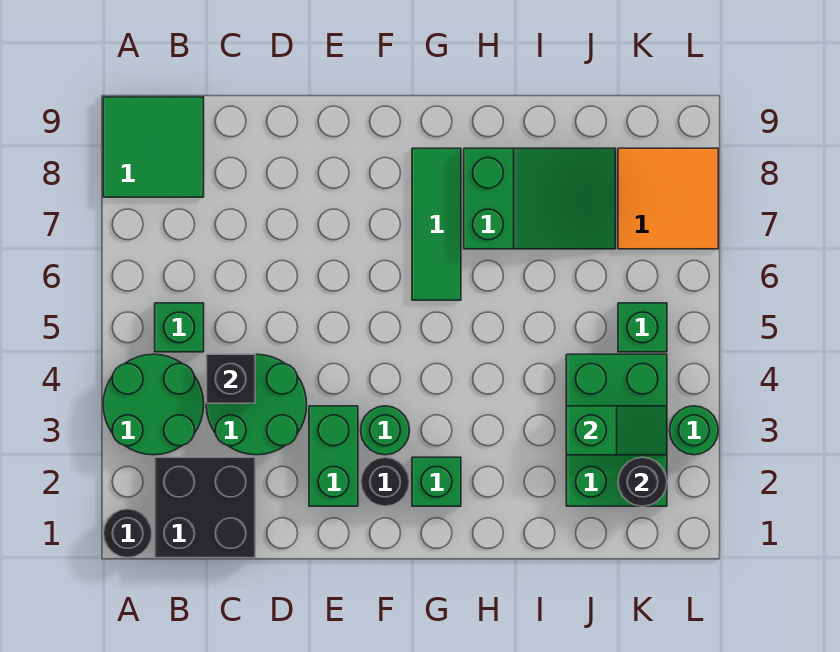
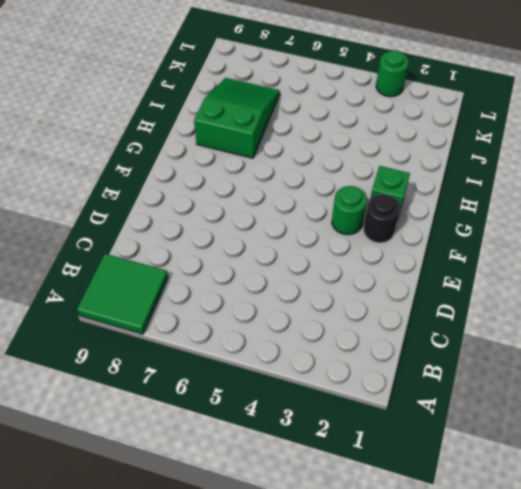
none -> black 1x1 round brick [103,509,152,558]
none -> green 2x2 round brick [103,354,204,455]
none -> black 2x2 brick [155,457,255,558]

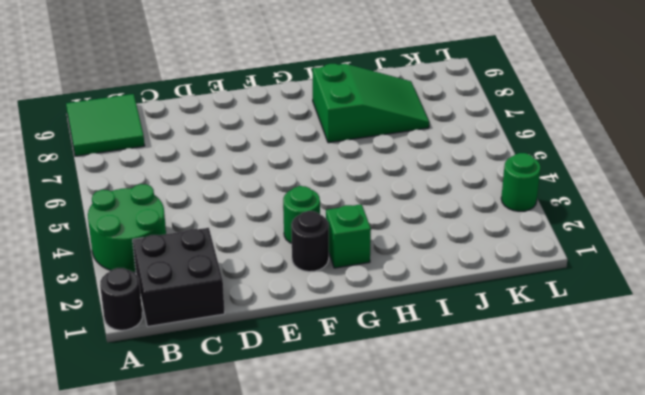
none -> green 1x1 brick [155,303,204,352]
none -> green 2x2 round brick [206,354,307,455]
none -> green 1x2 brick [309,406,358,506]

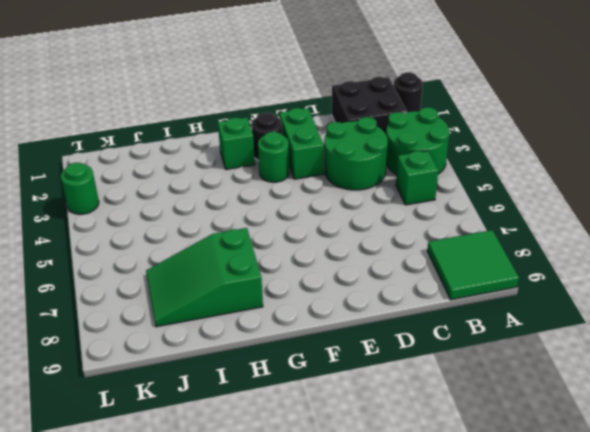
none -> green 1x3 tile [412,148,461,300]
none -> green 2x3 brick [566,354,667,506]
none -> green 1x1 brick [618,303,667,352]

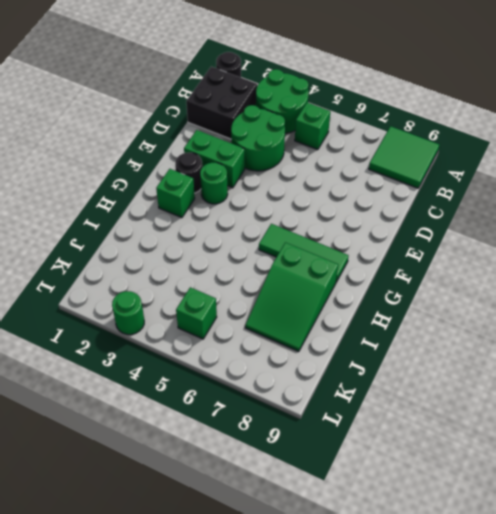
none -> green 2x3 brick [566,354,667,506]
none -> orange 2x2 tile [618,148,718,249]
none -> black 1x1 brick [206,354,255,403]

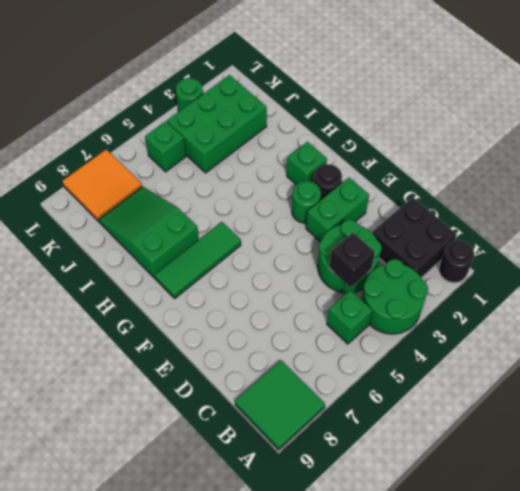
none -> green 1x2 slope [566,406,667,455]
none -> black 1x1 round brick [618,457,667,506]

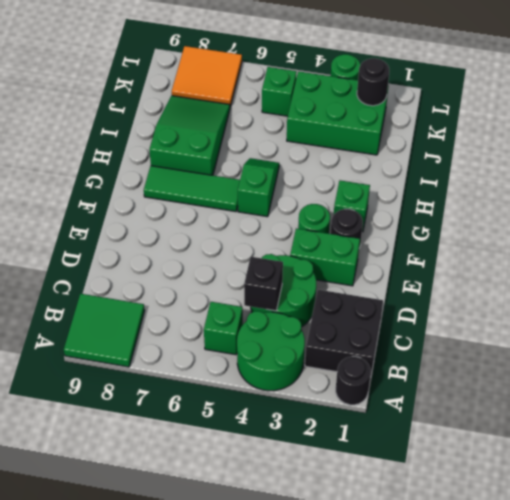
green 1x2 slope [238,158,279,217] -> green 1x2 slope moved to [566,406,667,455]

